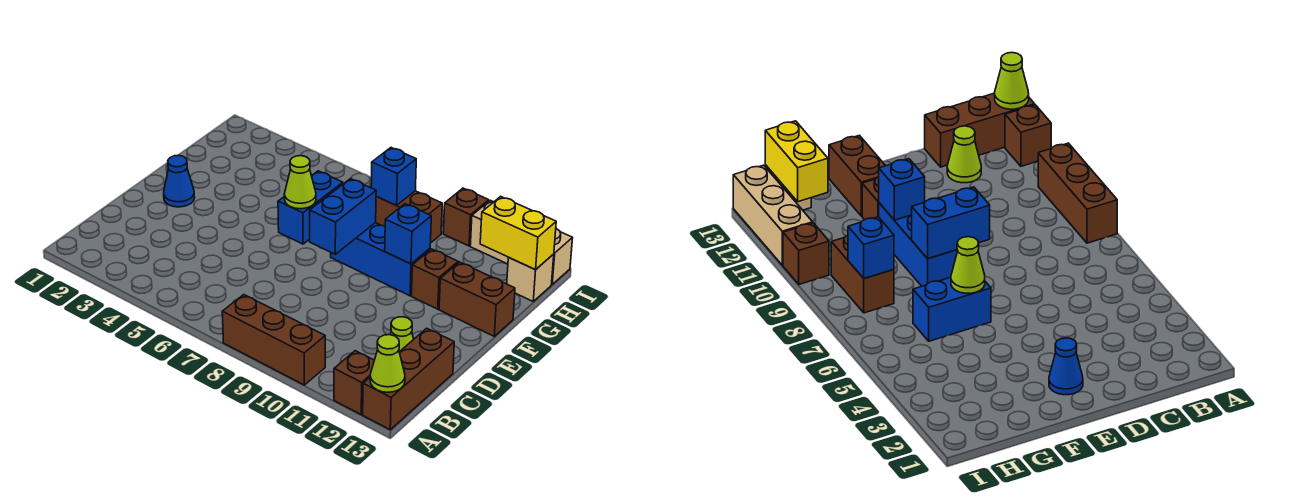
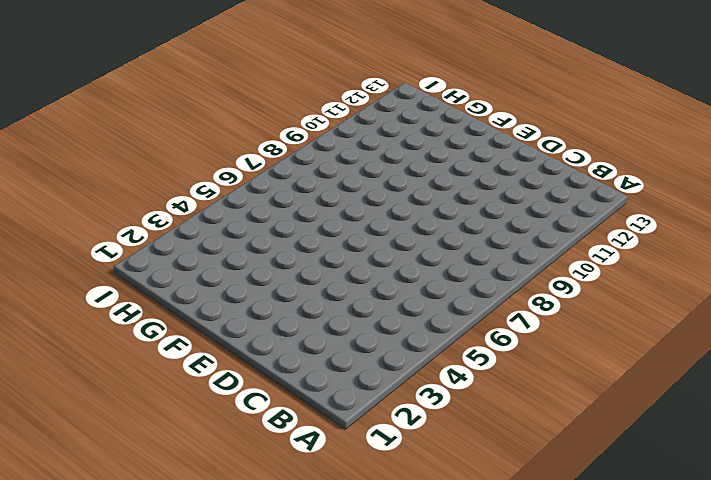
none -> brown 1x3 brick [222,295,325,385]
none -> brown 1x1 brick [334,351,374,414]
none -> brown 1x3 brick [363,328,454,430]

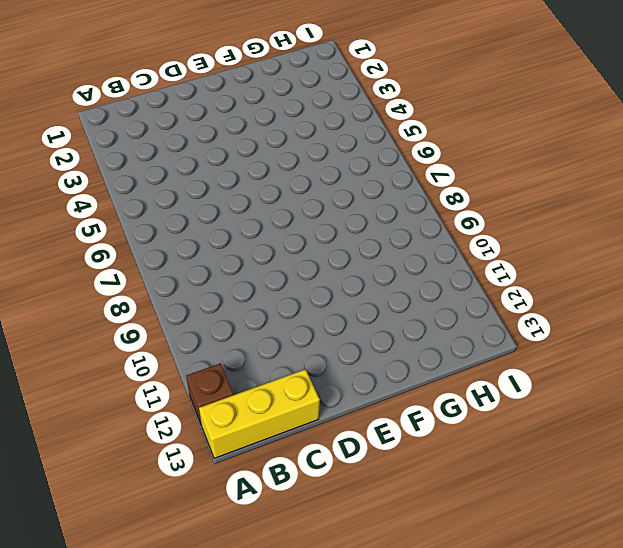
yellow 1x3 brick [199,369,320,458] -> brown 1x3 brick [363,328,454,430]
none -> brown 1x3 brick [222,295,325,385]
none -> lime 1x1 cone [390,317,414,352]
none -> blue 1x1 cone [164,155,195,207]

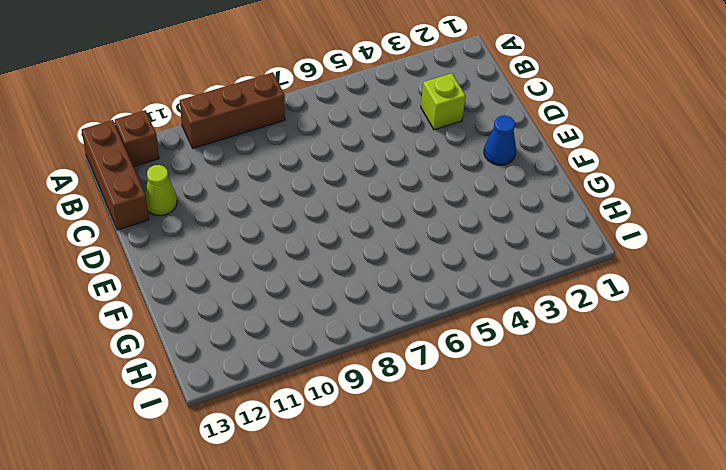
lime 1x1 brick [421,73,466,130] -> none
none -> blue 1x2 brick [278,171,343,244]
none -> blue 1x3 brick [331,223,430,296]
none -> brown 1x1 brick [411,249,458,309]

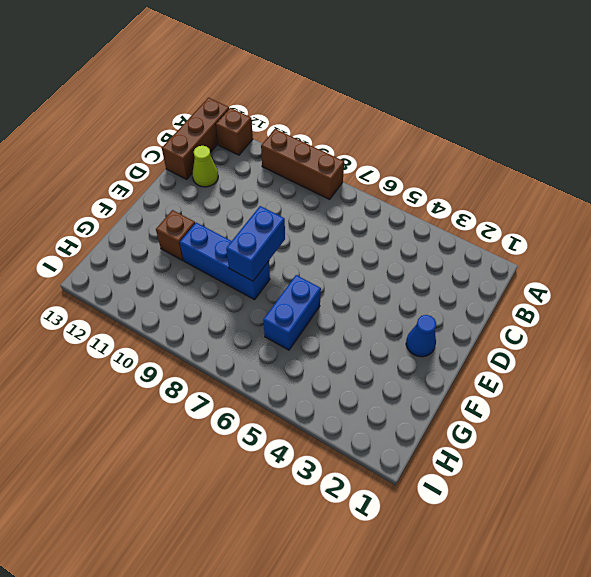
none -> brown 1x2 brick [439,262,515,336]
none -> brown 1x2 brick [376,191,442,243]
none -> tan 1x1 brick [507,254,554,301]

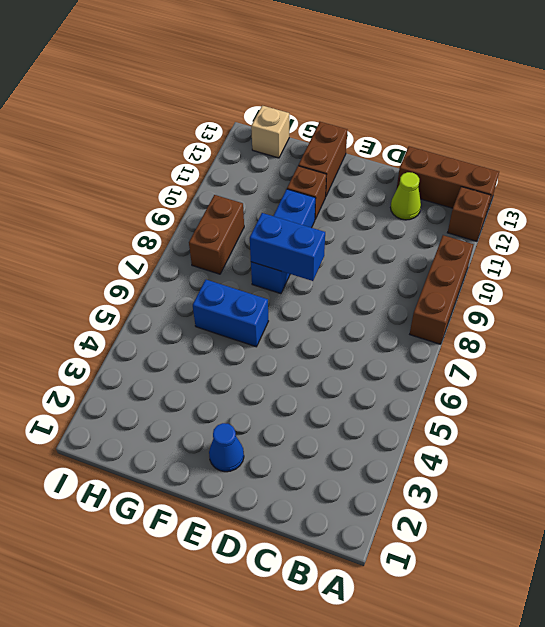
none -> brown 1x1 brick [443,188,489,246]
none -> tan 1x3 brick [470,200,573,284]
none -> lime 1x1 cone [370,335,405,392]

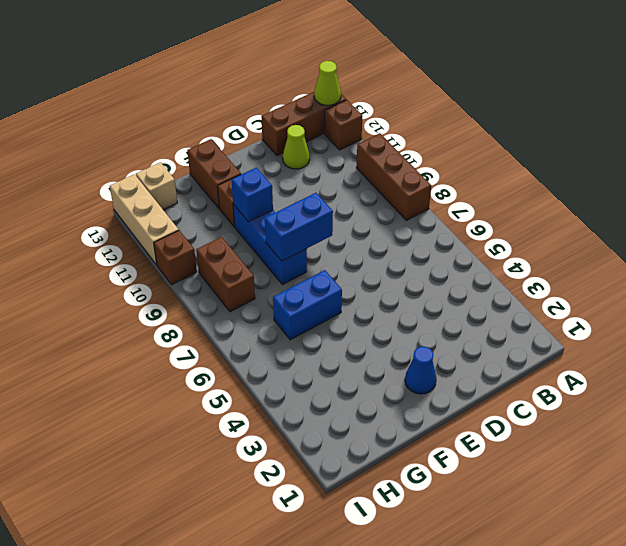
none -> lime 1x1 cone [284,156,316,209]
none -> blue 1x1 brick [371,148,416,206]
none -> yellow 1x2 brick [480,196,556,270]

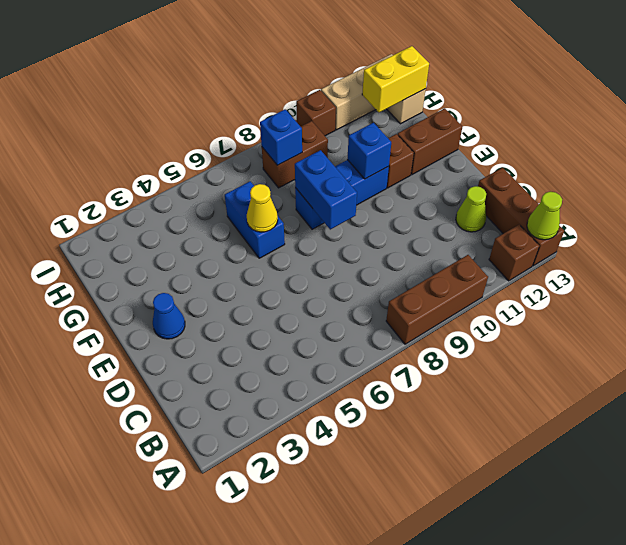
yellow 1x1 cone [247,184,278,232] -> lime 1x1 cone [284,156,316,209]

